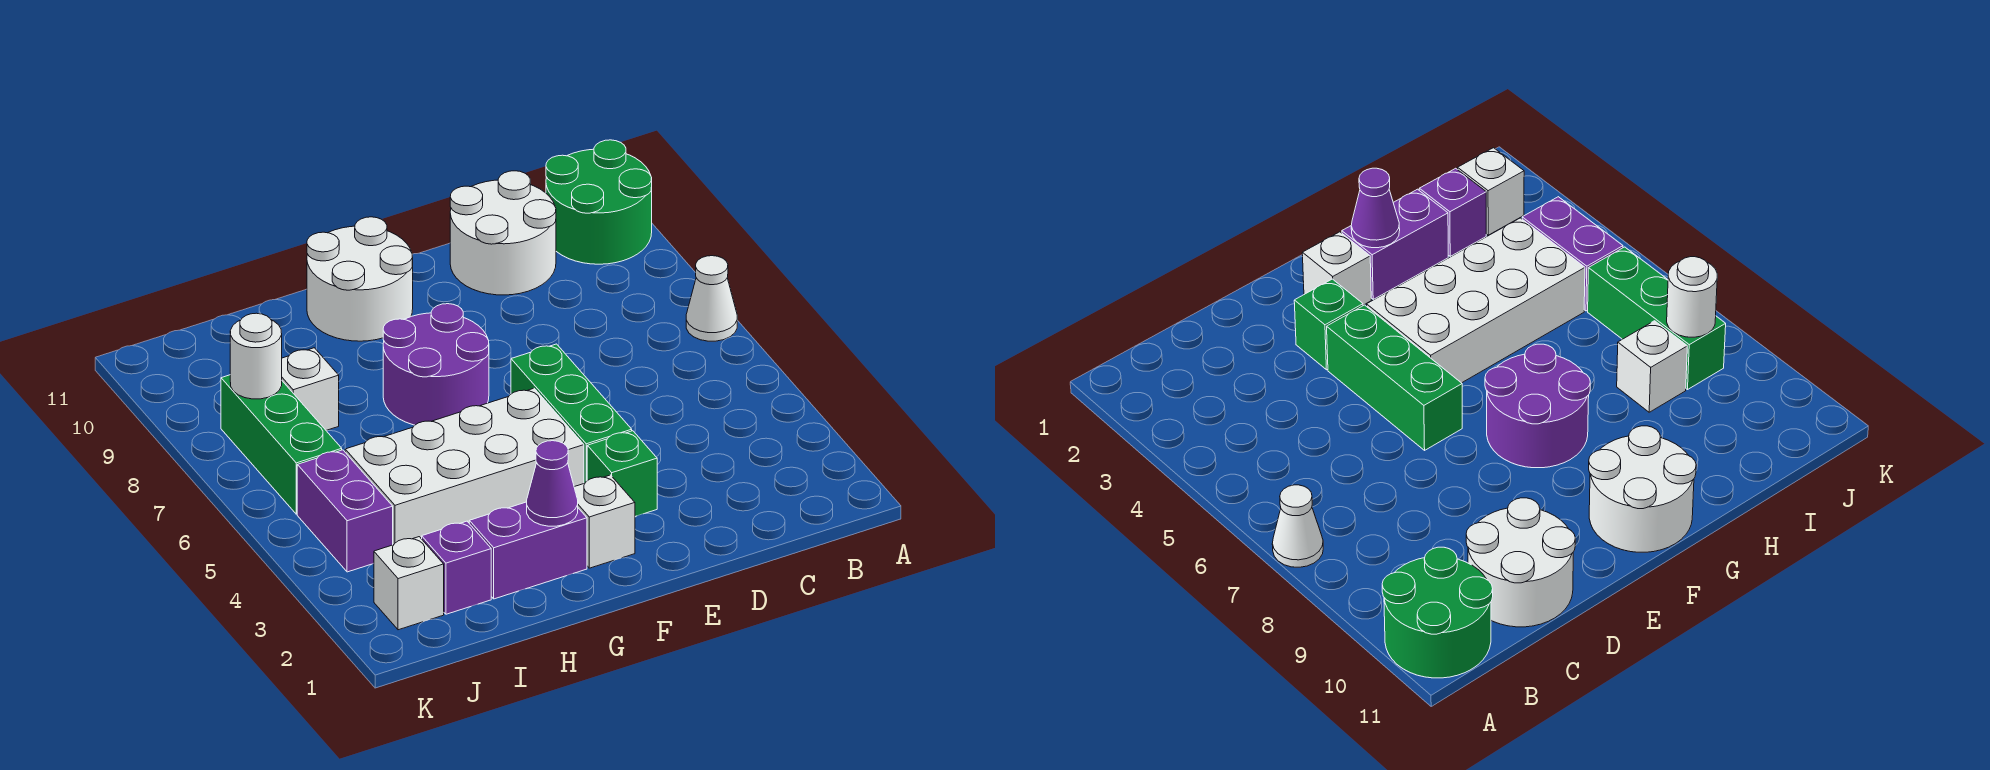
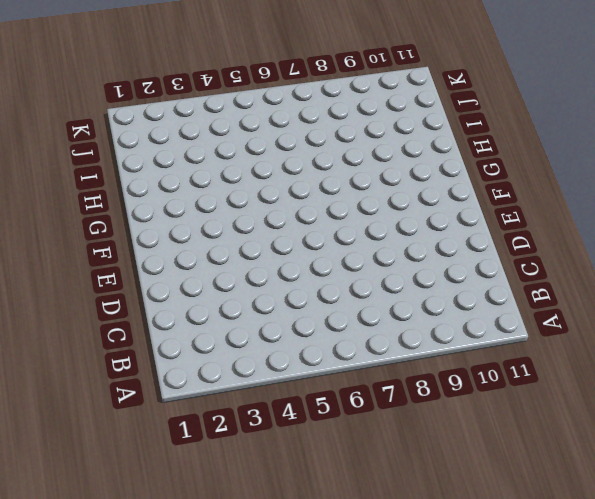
none -> white 1x1 cone [686,256,737,341]
none -> green 2x2 round brick [546,140,652,264]
none -> white 2x2 round brick [450,171,556,295]

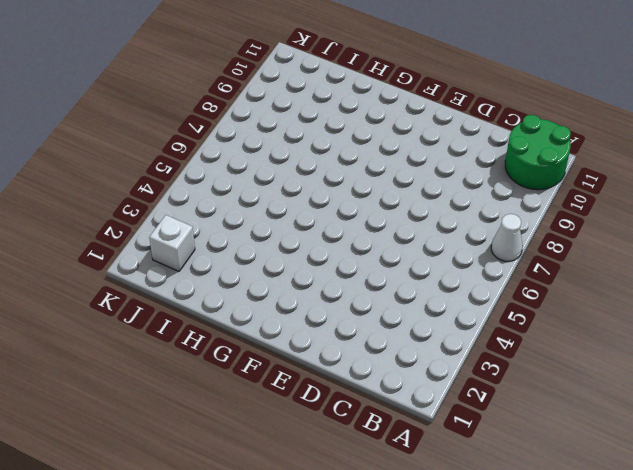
none -> white 2x2 round brick [450,171,556,295]
none -> green 1x1 brick [587,431,657,516]
none -> green 1x3 brick [511,344,632,483]

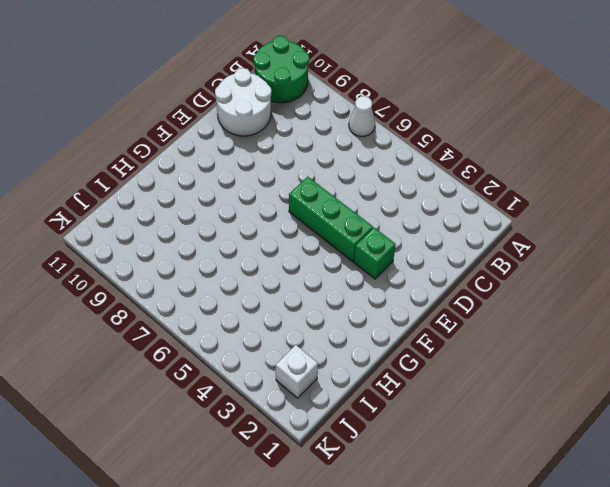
none -> white 1x1 brick [574,475,635,568]
none -> white 2x4 brick [345,388,584,545]
none -> purple 2x2 round brick [383,304,489,425]

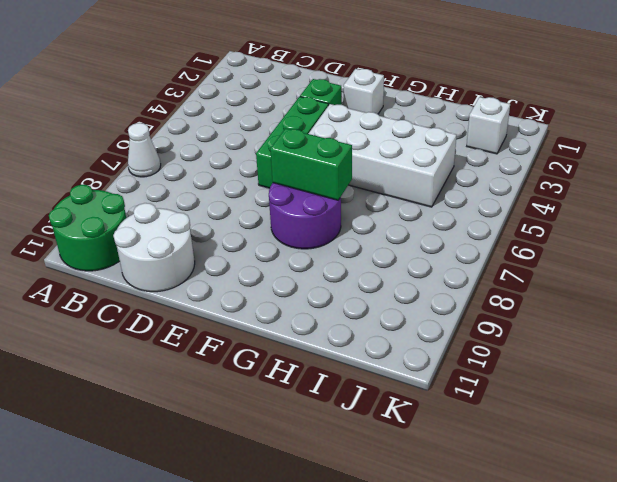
green 1x2 brick [270,128,352,200] -> none
none -> white 2x2 round brick [307,217,413,341]
none -> purple 1x2 brick [469,502,587,599]
none -> purple 1x1 brick [422,521,491,614]

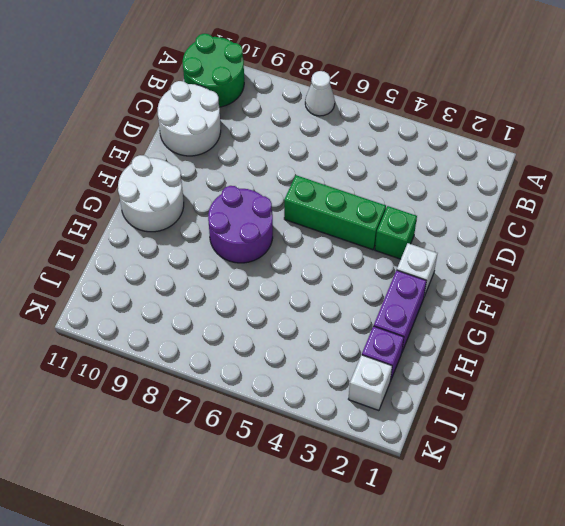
none -> white 2x4 brick [345,388,584,545]
none -> white 1x1 brick [282,348,339,431]
none -> purple 1x2 brick [297,450,393,572]

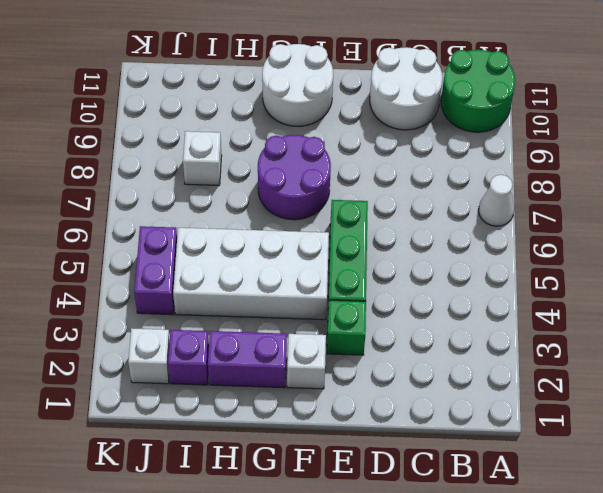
none -> green 1x3 brick [221,375,342,514]
none -> purple 1x1 cone [527,441,578,526]
none -> white 1x1 round brick [230,313,282,399]

